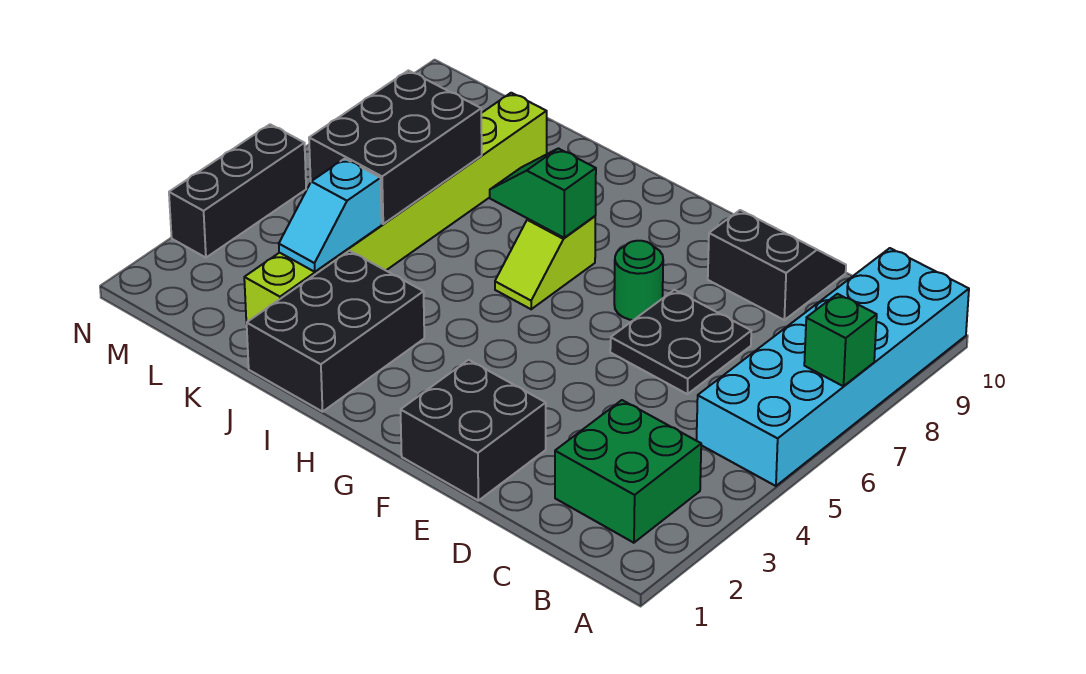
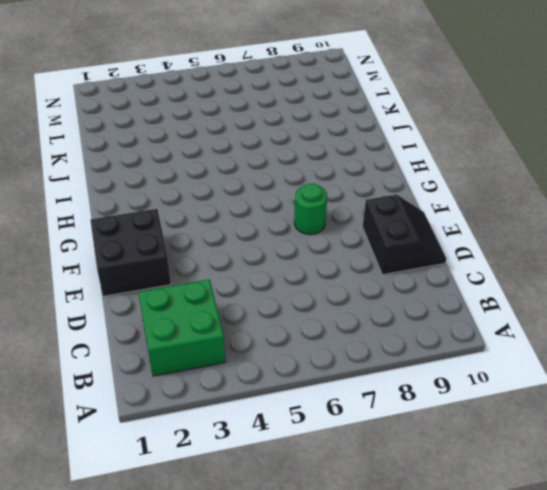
none -> cyan 2x6 brick [697,248,969,486]
none -> black 2x2 plate [610,290,751,394]
none -> lime 1x2 slope [495,216,595,309]

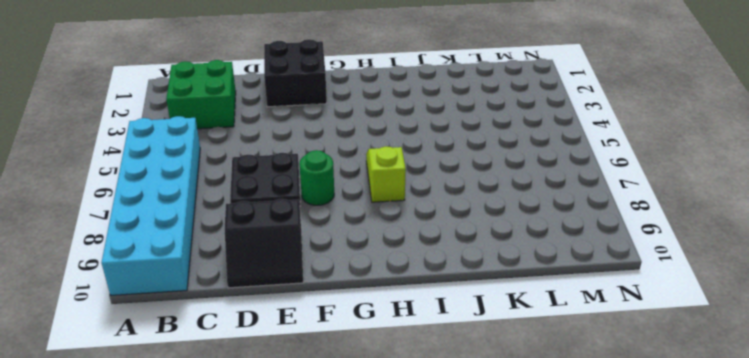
none -> black 2x3 brick [247,251,424,412]
none -> lime 1x8 brick [244,93,547,324]
none -> black 1x3 brick [169,124,306,258]

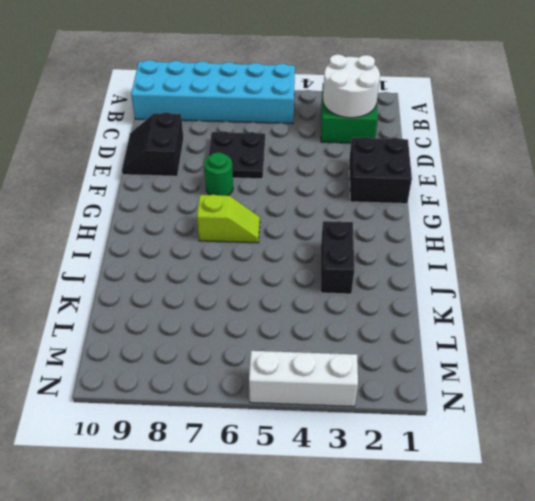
white 2x2 round brick [323,54,380,118] -> none
black 1x2 brick [321,221,354,294] -> black 2x3 brick [247,251,424,412]
white 1x3 brick [249,351,358,407] -> black 1x3 brick [169,124,306,258]
none -> lime 1x8 brick [244,93,547,324]
none -> green 1x1 brick [804,294,877,386]
none -> green 1x2 slope [490,148,596,238]

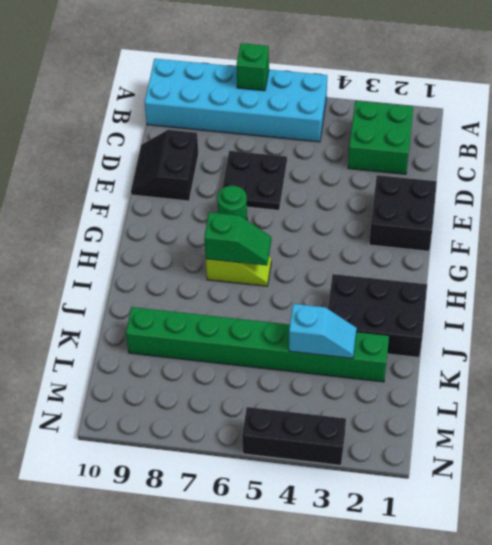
green 1x2 slope [204,212,271,265] -> green 1x2 slope turned to [490,148,596,238]
green 1x8 brick [126,307,389,382] -> lime 1x8 brick [244,93,547,324]
none -> black 2x3 brick [309,71,482,224]

